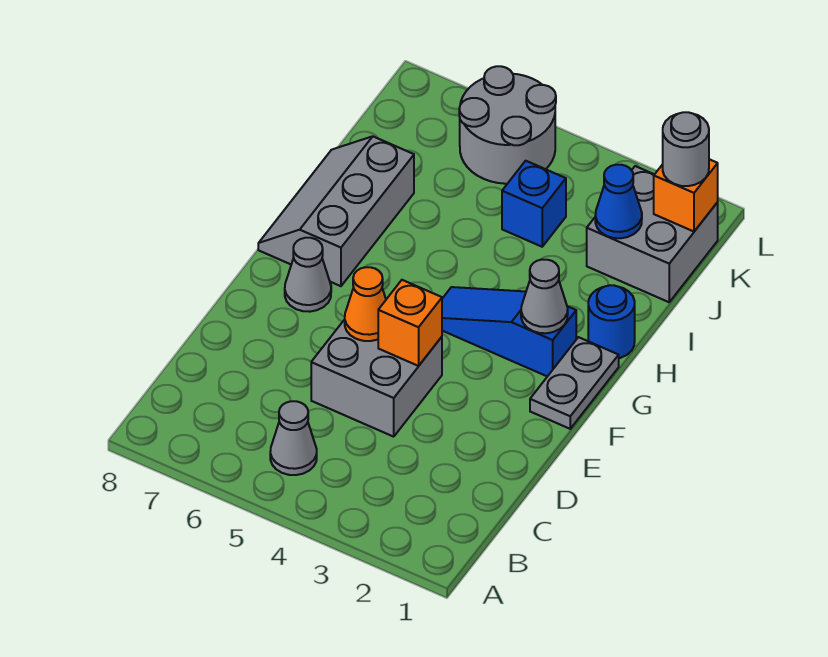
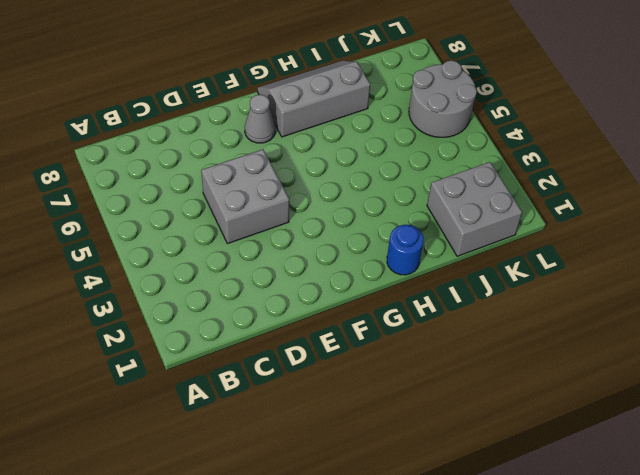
none -> grey 1x1 cone [270,401,317,475]
none -> grey 1x2 plate [530,337,619,429]
none -> blue 1x3 slope [442,287,576,376]

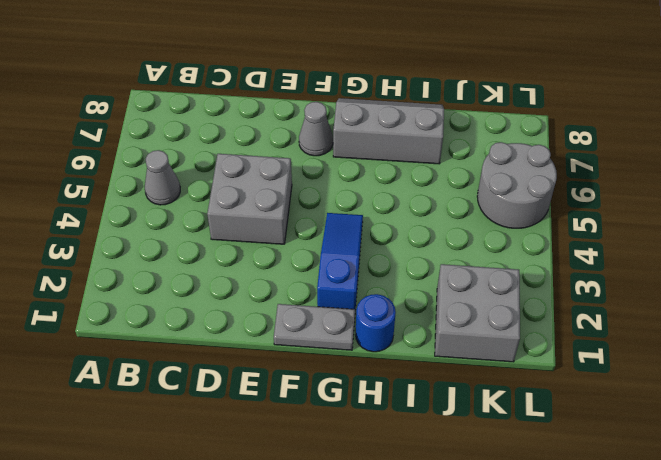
none -> blue 1x1 brick [502,161,566,247]
none -> orange 1x1 brick [378,280,442,366]
none -> orange 1x1 cone [345,267,386,341]

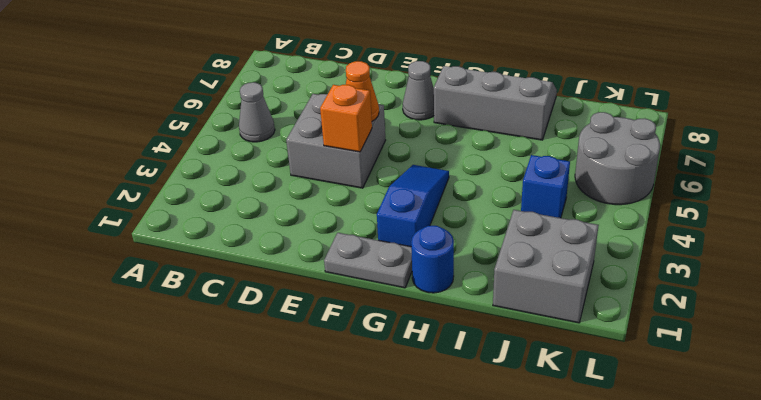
none -> grey 1x1 cone [521,259,568,333]
none -> blue 1x1 cone [595,165,642,238]
none -> orange 1x1 brick [654,159,718,231]

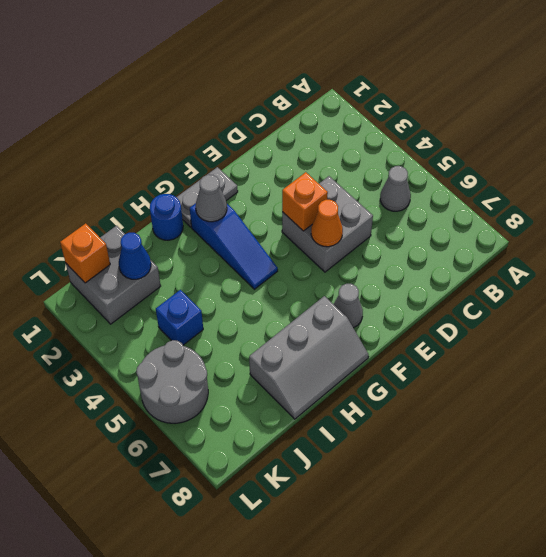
none -> grey 1x1 round brick [663,112,709,186]

